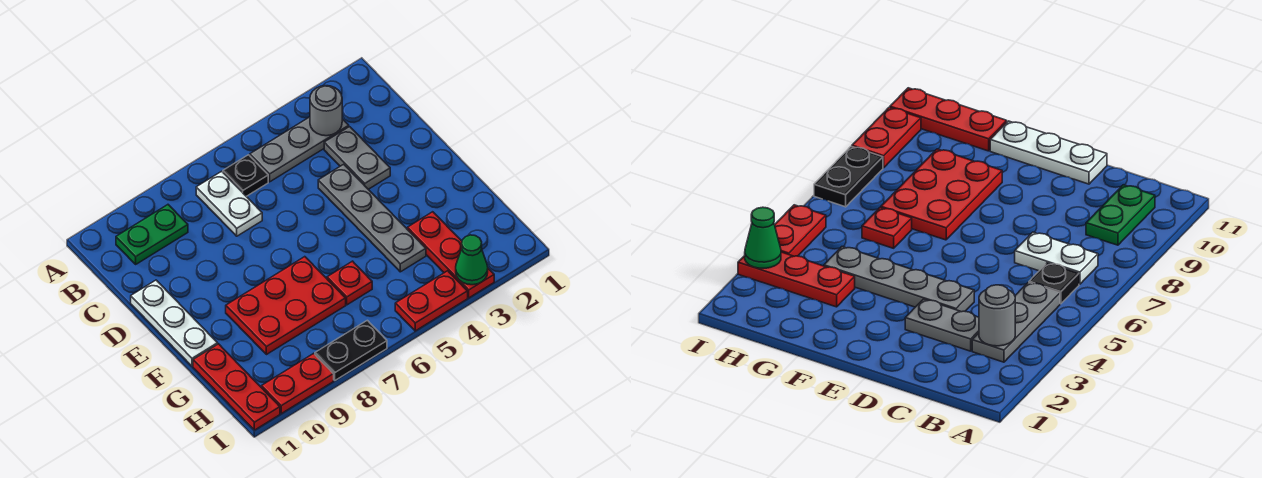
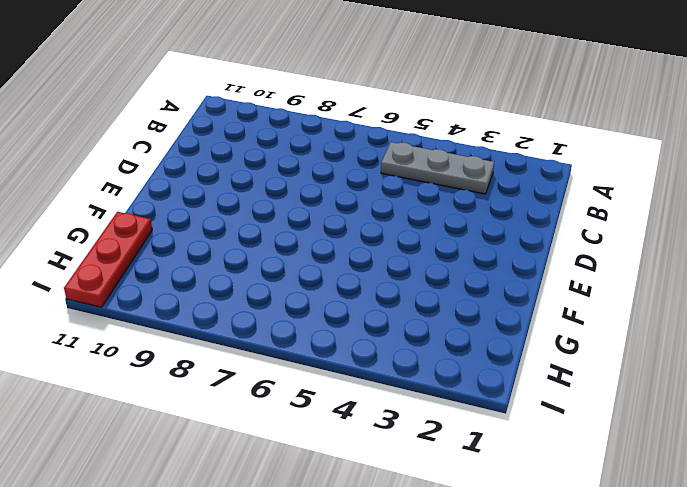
none -> black 1x1 plate [223,155,268,196]
none -> white 1x2 plate [196,171,262,236]
none -> green 1x2 plate [116,205,188,264]

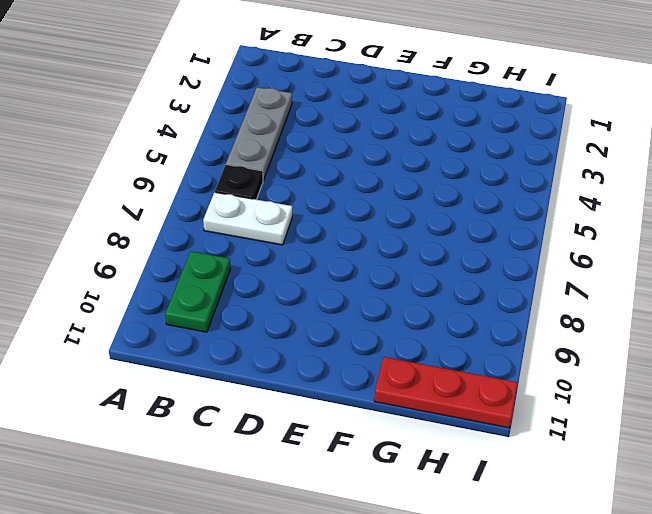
none -> grey 1x2 plate [324,127,390,189]
none -> grey 1x4 plate [318,164,426,272]
none -> white 1x3 plate [131,280,218,366]

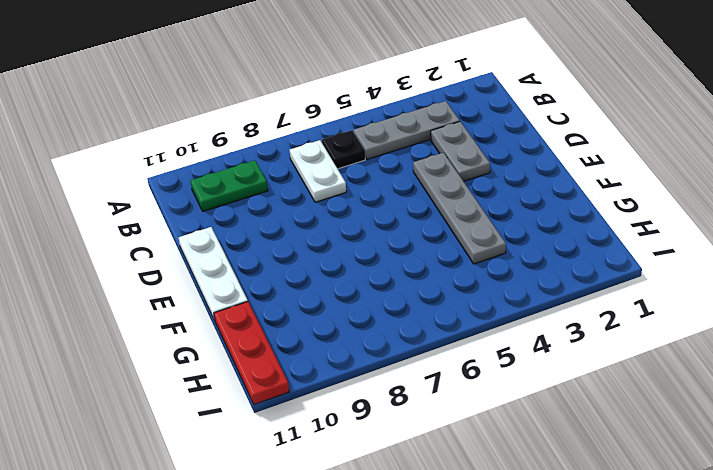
none -> red 2x3 plate [226,257,346,355]
none -> red 1x3 plate [407,212,494,298]
none -> red 1x1 plate [327,261,372,305]

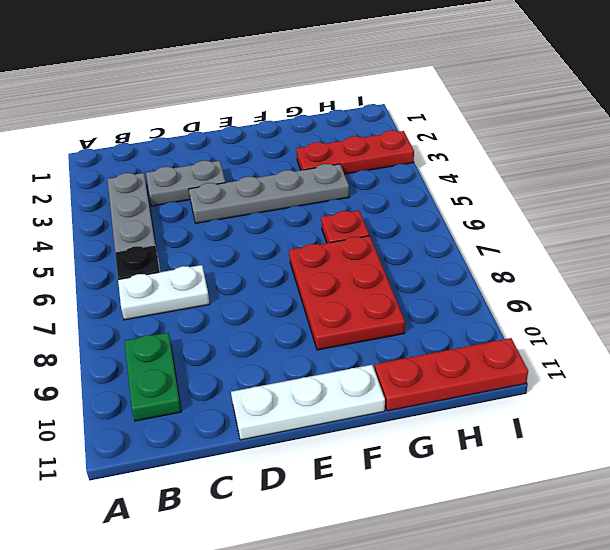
none -> red 1x2 plate [395,271,468,331]
none -> black 1x2 plate [315,320,387,380]
none -> red 1x2 plate [261,353,334,414]

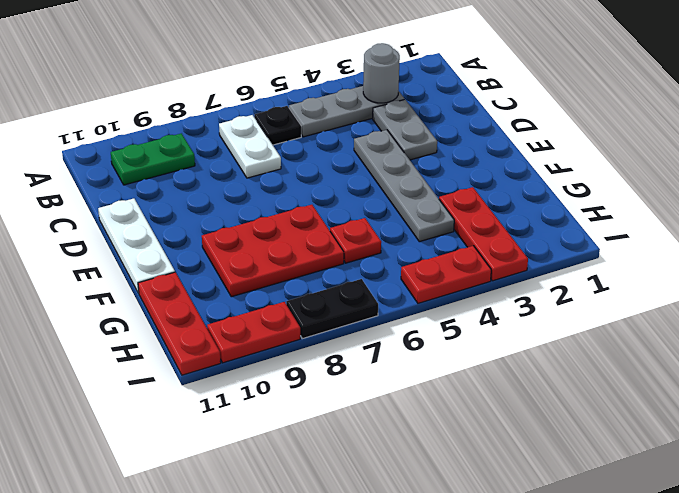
none -> green 1x1 cone [456,235,488,285]

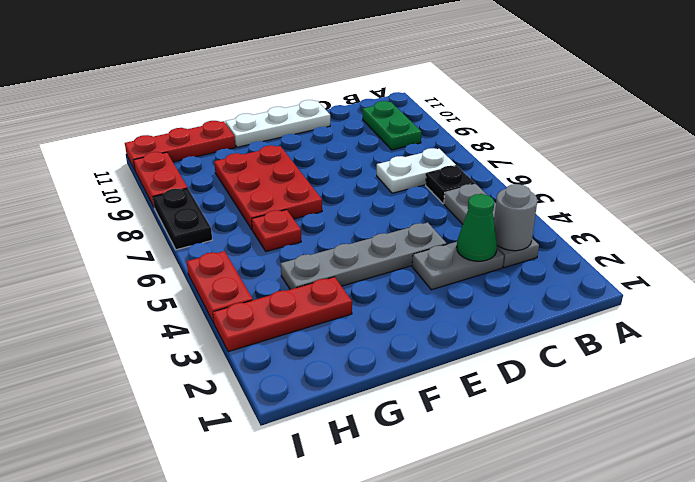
green 1x1 cone [457,194,497,261] -> green 1x1 cone moved to [456,235,488,285]

